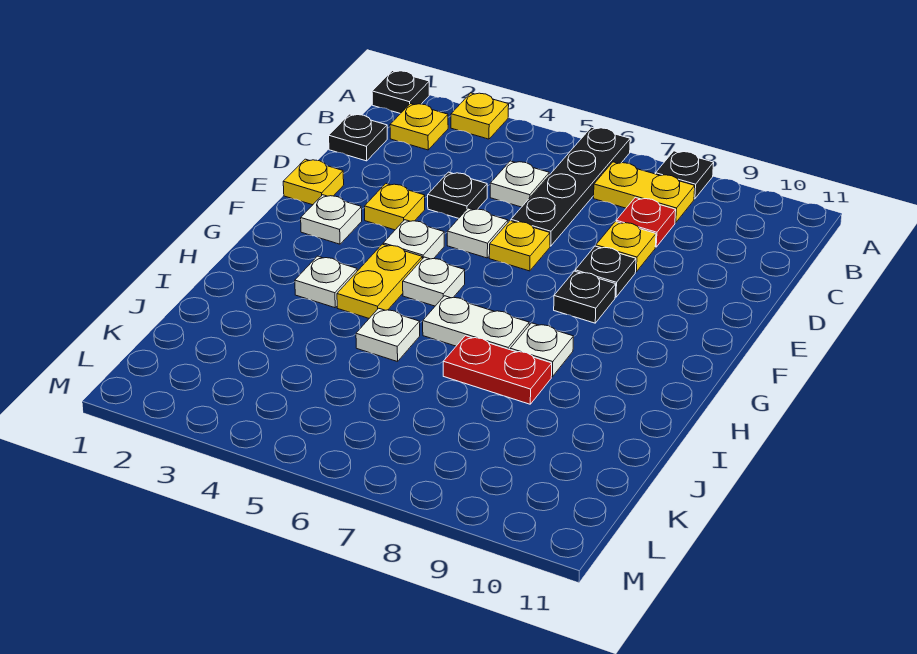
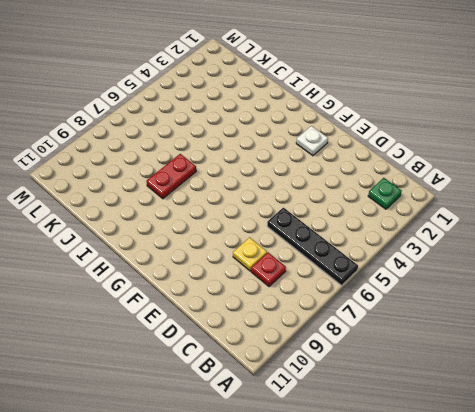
green 1x1 plate [368,178,402,209] -> yellow 1x1 plate [390,104,448,150]
none -> black 1x1 plate [372,71,429,114]
none -> yellow 1x1 plate [451,93,509,139]
none -> black 1x1 plate [656,151,714,199]

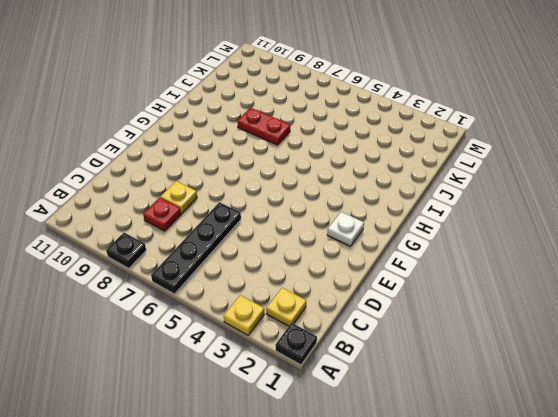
none -> yellow 1x2 plate [594,162,695,223]
none -> black 1x1 plate [329,114,387,161]
none -> white 1x1 plate [490,161,549,207]

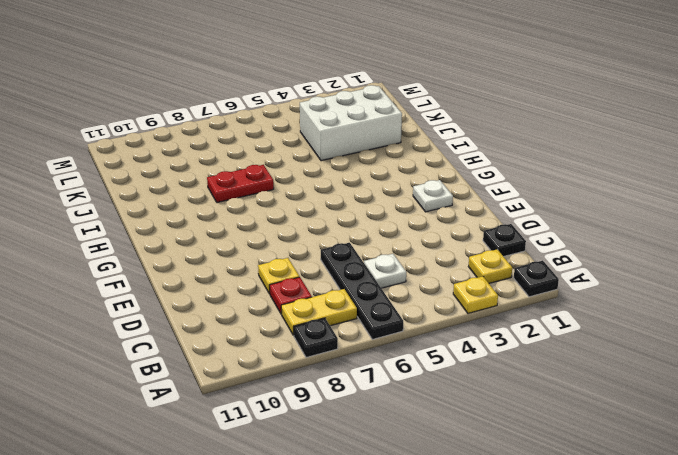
white 2x3 brick [300,85,402,161] -> none
none -> black 1x1 plate [428,172,487,218]
none -> yellow 1x1 plate [283,159,344,205]
none -> yellow 1x1 plate [365,184,425,230]

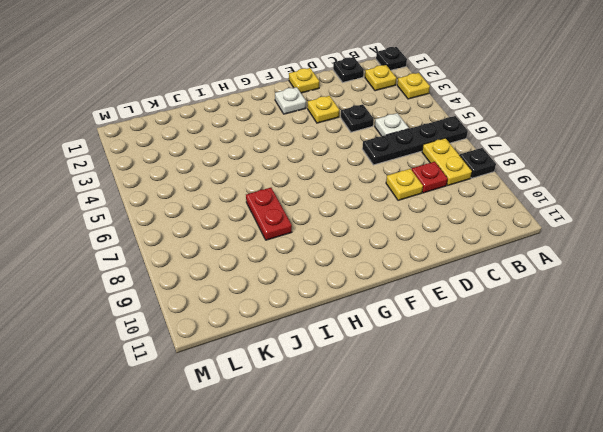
none -> white 1x1 plate [447,208,508,258]
none -> yellow 1x1 plate [489,221,550,271]
none -> black 1x1 plate [575,246,636,297]

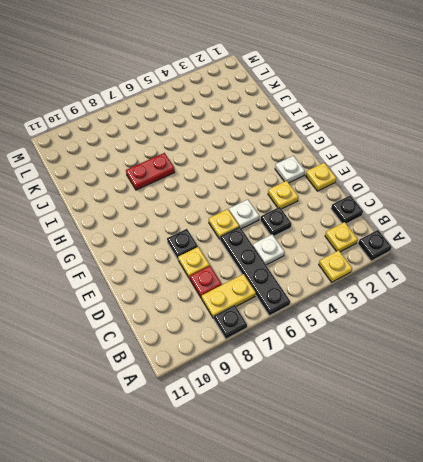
none -> white 1x1 plate [383,220,444,259]
none -> black 1x1 plate [554,271,616,323]
none -> yellow 1x2 plate [337,244,422,318]

